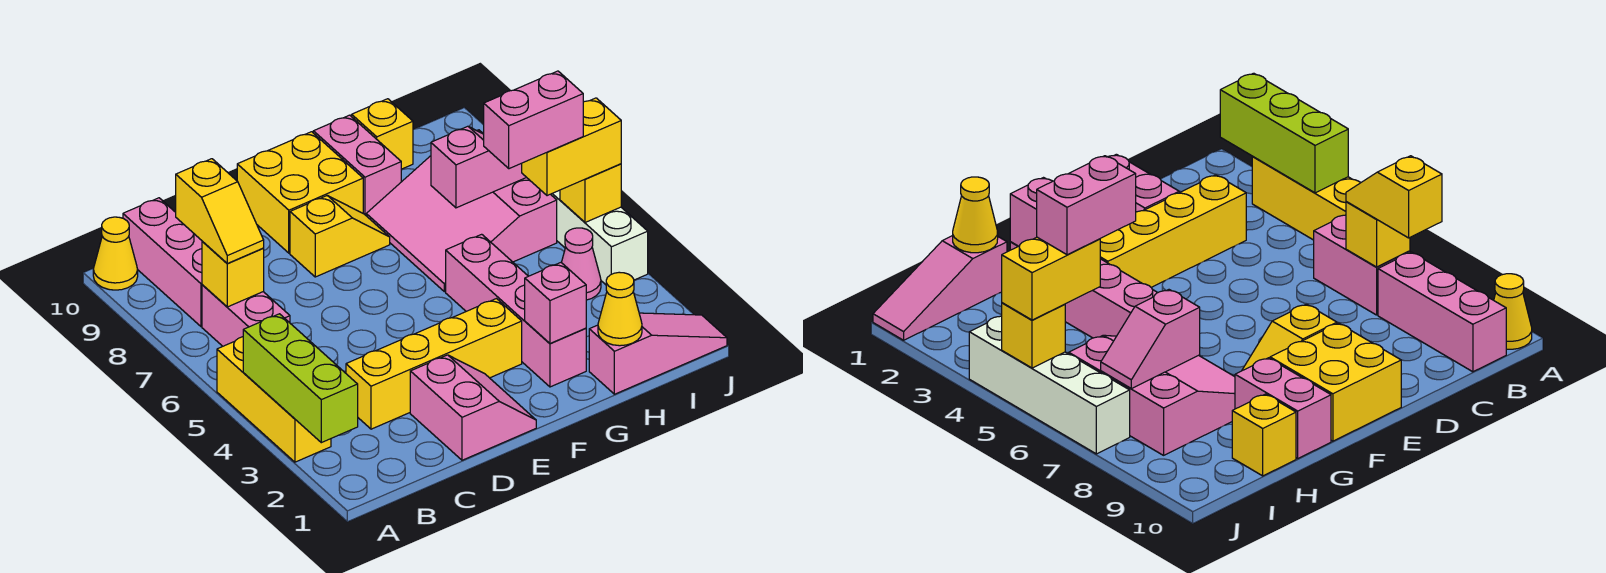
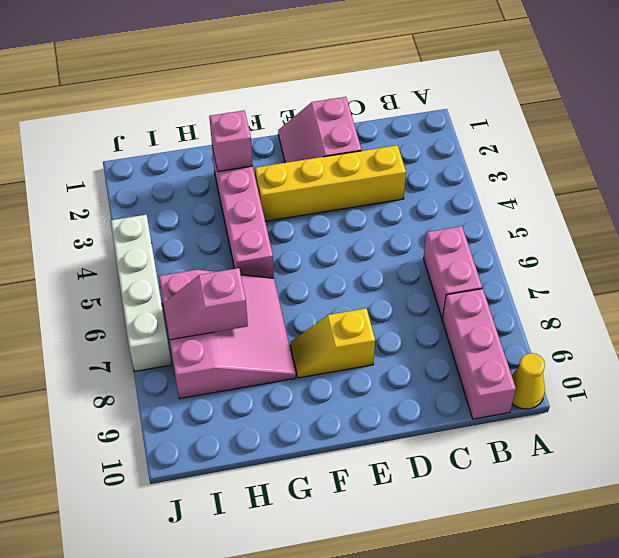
none -> yellow 1x3 brick [217,337,331,462]
none -> yellow 2x2 brick [237,132,363,253]
none -> pink 1x2 brick [313,115,401,215]

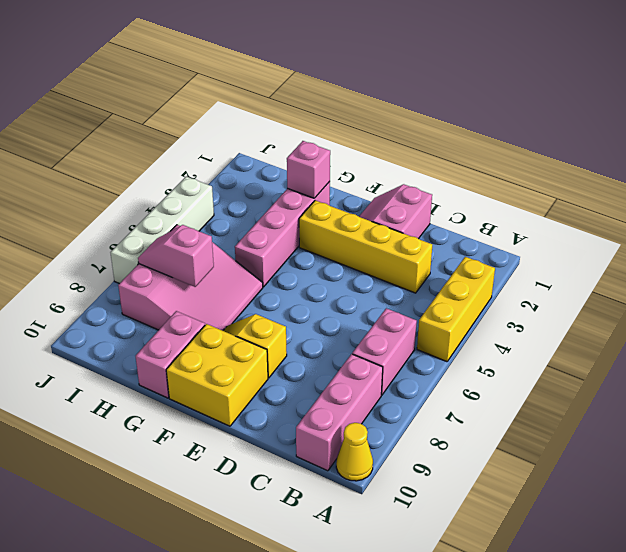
none -> pink 1x3 slope [589,313,727,394]
none -> yellow 1x1 brick [352,99,413,169]
none -> pink 1x1 cone [561,228,601,300]

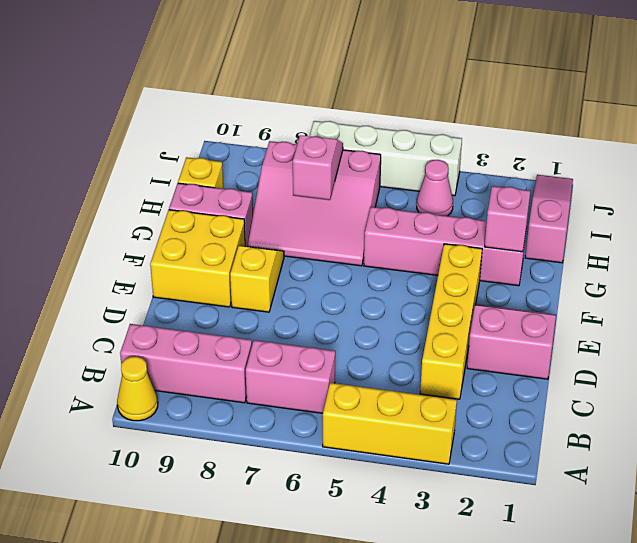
none -> lime 1x3 brick [243,314,358,443]
none -> yellow 1x1 brick [202,242,264,307]
none -> yellow 1x1 cone [598,272,642,346]

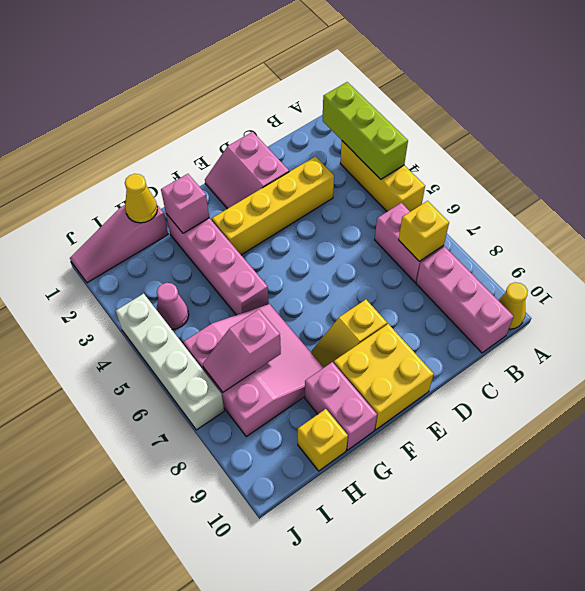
none -> yellow 1x1 brick [560,164,621,222]
none -> yellow 1x2 slope [176,159,264,263]
none -> yellow 1x2 brick [522,98,621,196]

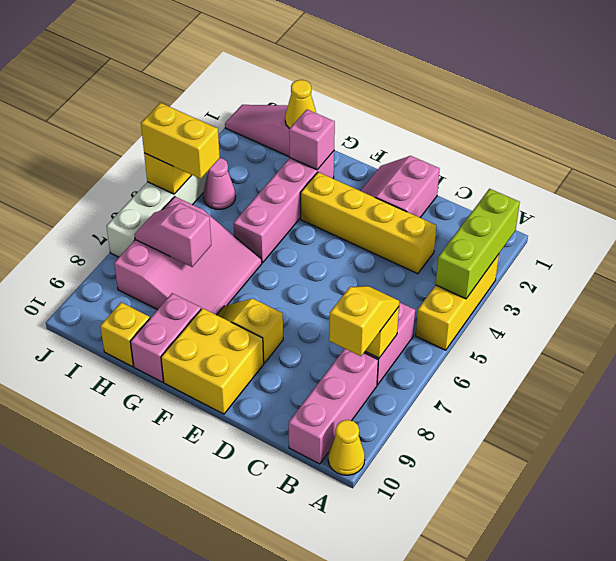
none -> pink 1x2 brick [484,71,583,169]

